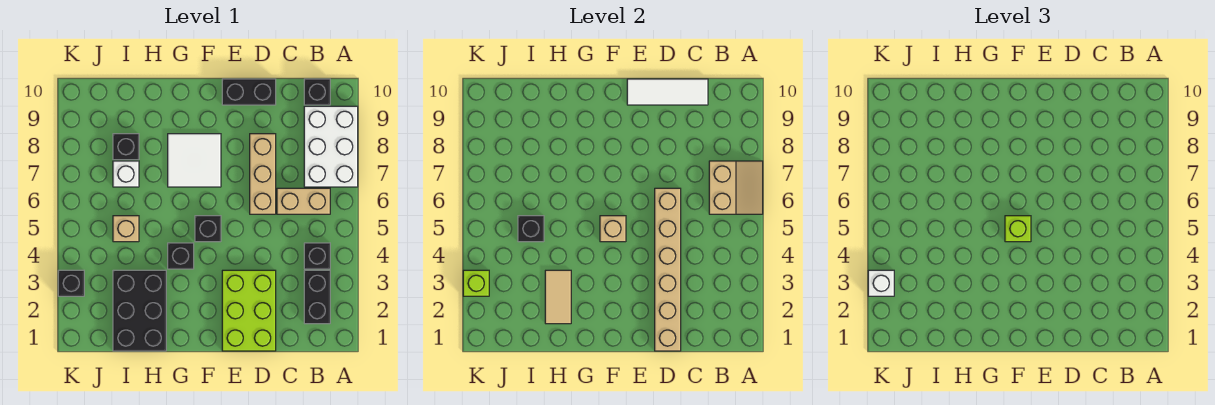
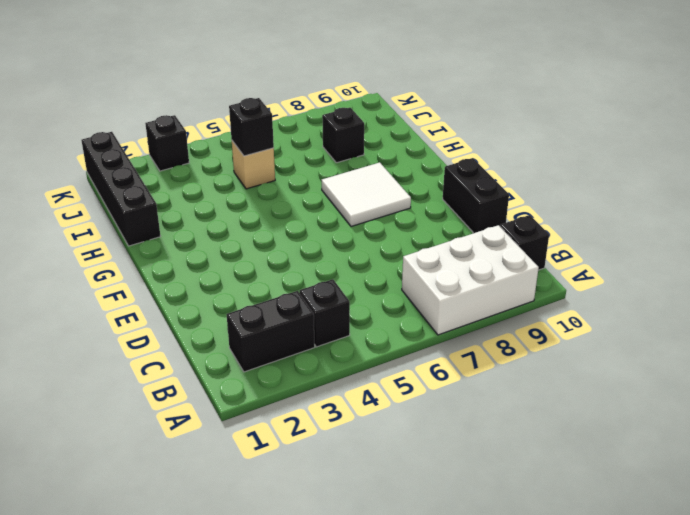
black 1x4 brick [82,132,160,246] -> black 2x3 brick [113,270,166,351]
none -> tan 1x2 brick [277,188,330,214]
none -> lime 2x3 brick [222,270,276,351]
none -> tan 1x3 brick [250,134,276,214]

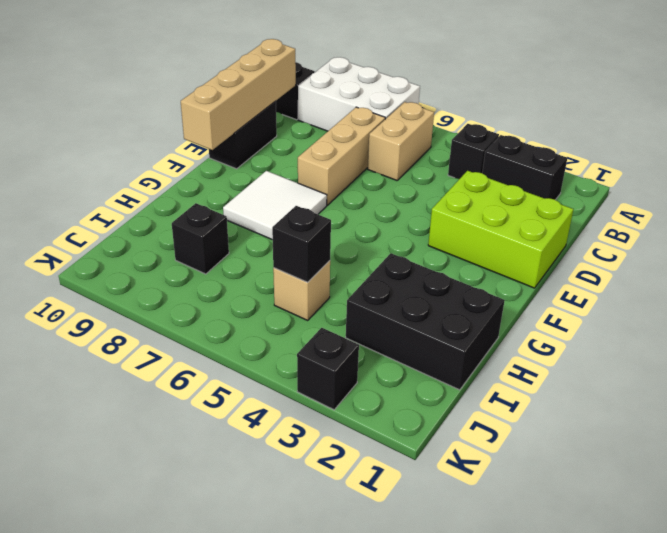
tan 1x3 brick [298,107,385,205] -> tan 1x3 brick turned to [250,134,276,214]
tan 1x4 brick [181,39,296,150] -> white 1x3 tile [627,79,708,105]
none -> black 1x1 brick [195,216,221,242]
none -> black 1x1 brick [168,243,194,269]
none -> white 1x1 brick [113,161,139,187]

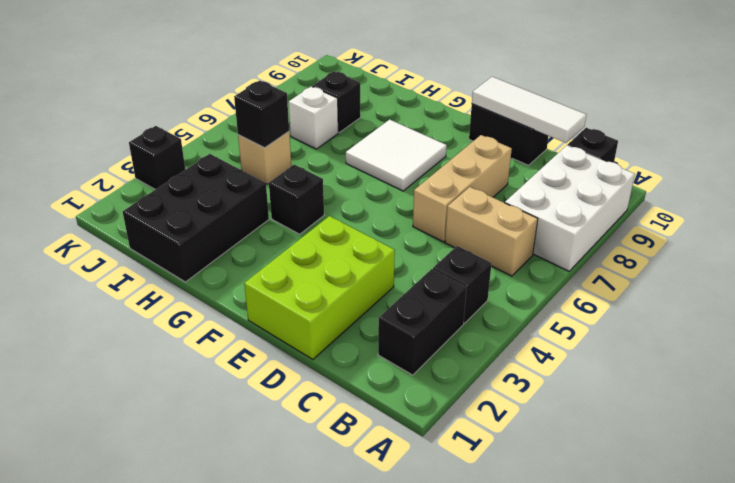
none -> black 1x1 brick [195,216,221,242]
none -> tan 2x2 slope [709,161,763,214]
none -> tan 1x6 brick [655,188,681,351]

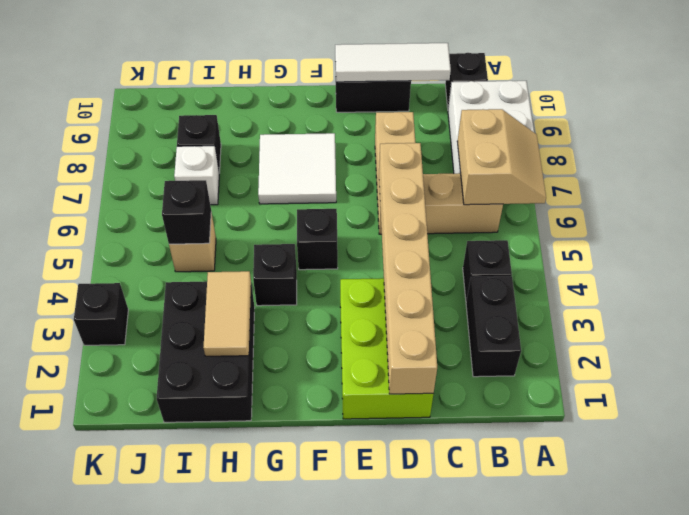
none -> tan 1x1 brick [600,216,626,242]
none -> lime 1x1 brick [463,270,489,296]
none -> lime 1x1 brick [1005,216,1031,242]

